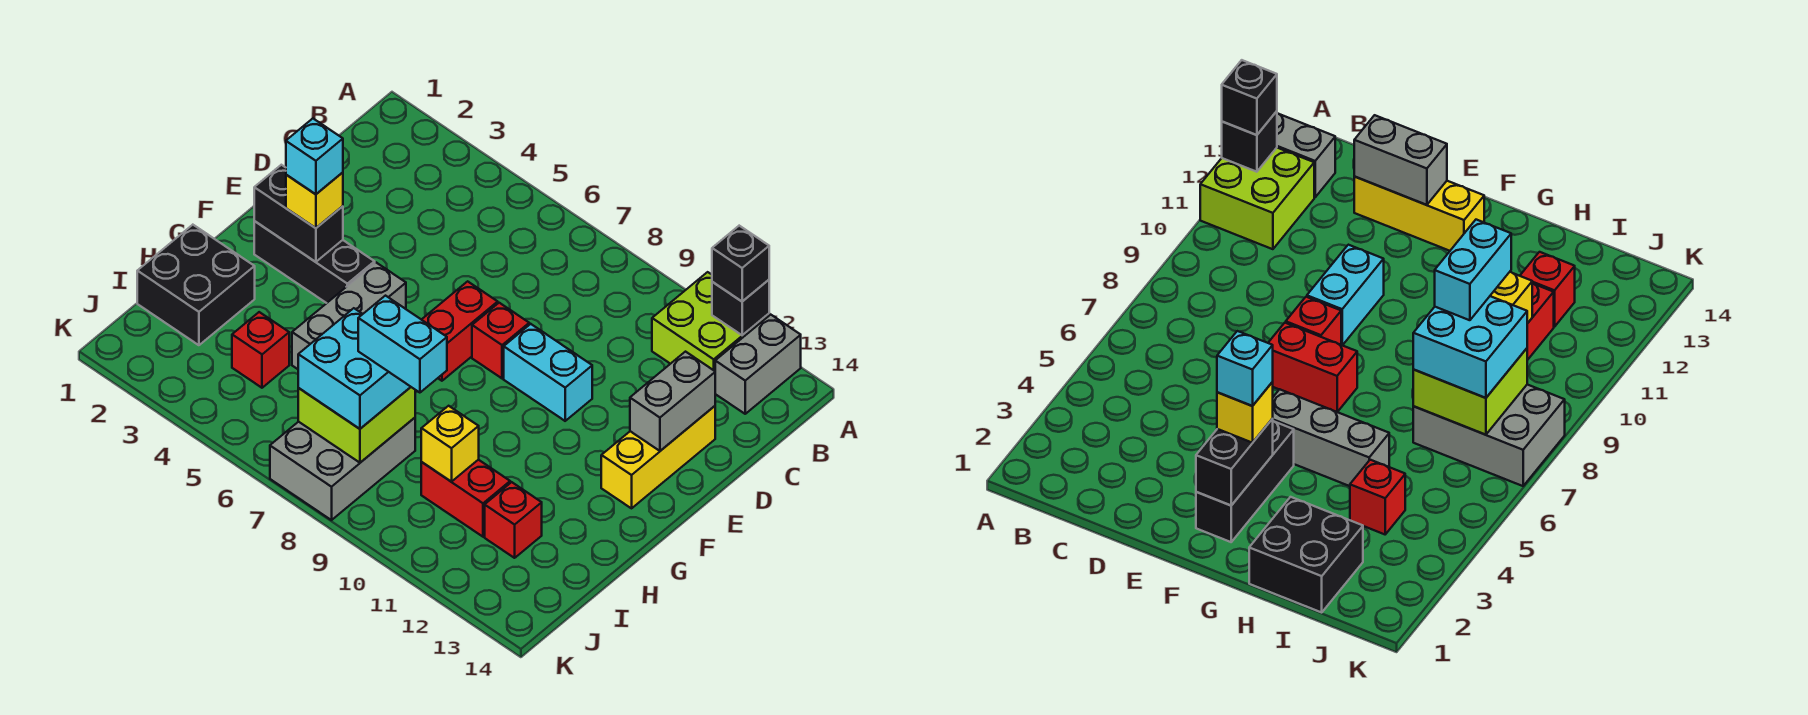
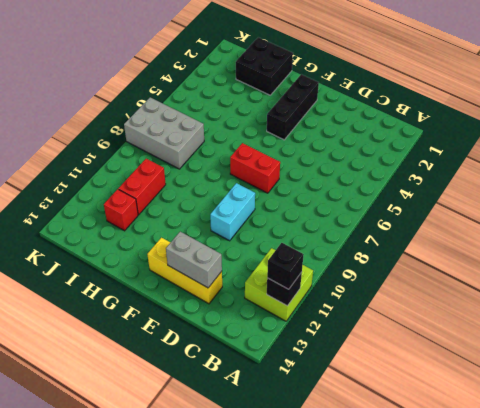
none -> grey 1x2 brick [715,315,801,414]
none -> red 1x1 brick [472,303,529,378]
none -> grey 1x3 brick [292,263,406,369]

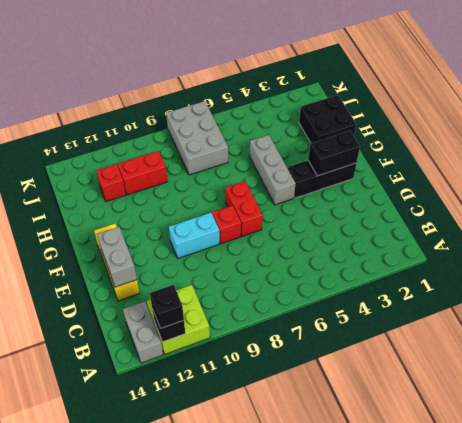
none -> red 1x1 brick [232,312,289,388]
none -> lime 2x2 brick [298,387,415,463]
none -> yellow 1x1 brick [421,406,479,482]

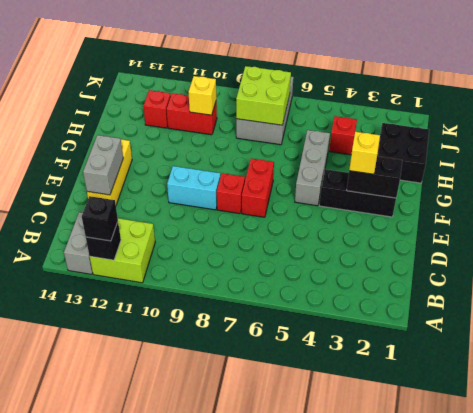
none -> cyan 2x2 brick [298,308,410,429]
none -> cyan 1x1 brick [286,119,343,194]
none -> cyan 1x2 brick [358,296,447,393]

